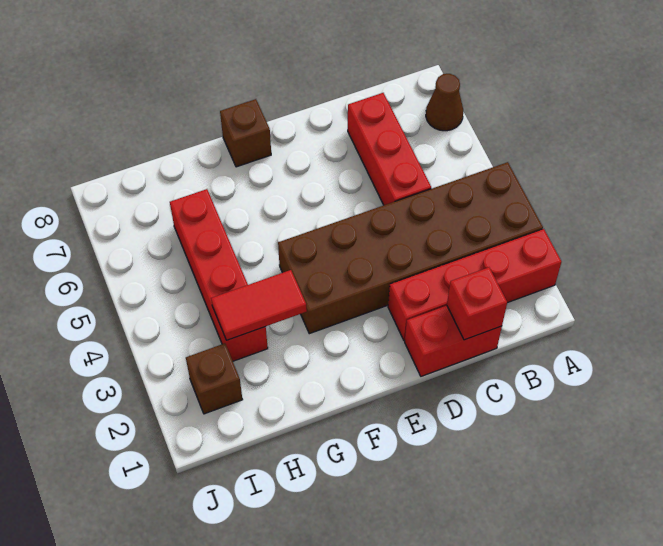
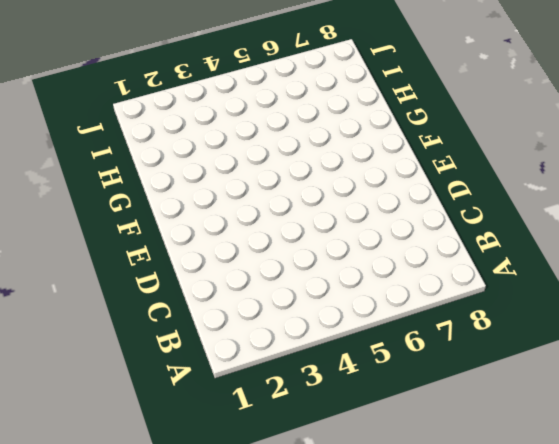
none -> red 1x4 brick [388,229,561,340]
none -> brown 2x6 brick [278,162,543,334]

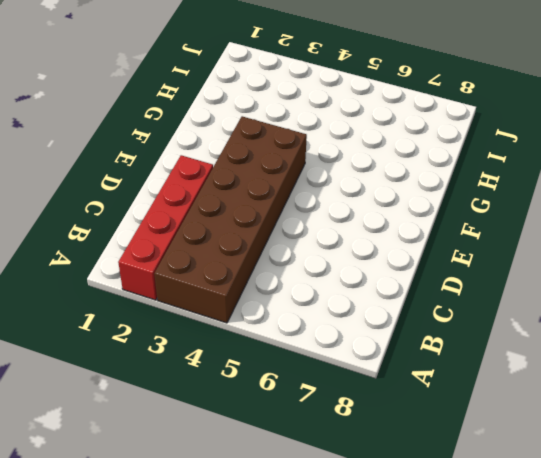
none -> brown 1x1 cone [426,74,463,131]
none -> red 1x2 brick [405,306,502,376]

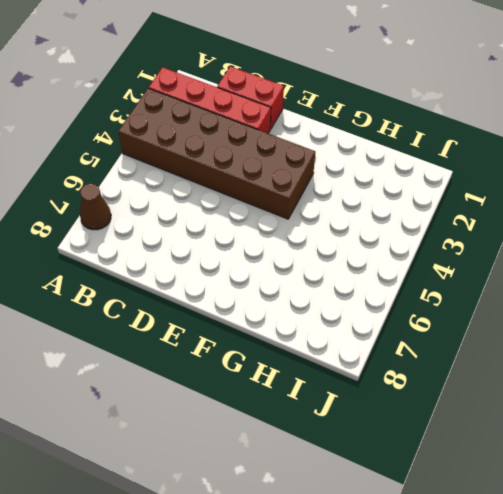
none -> red 1x3 brick [348,93,431,205]
none -> brown 1x1 brick [220,99,271,167]

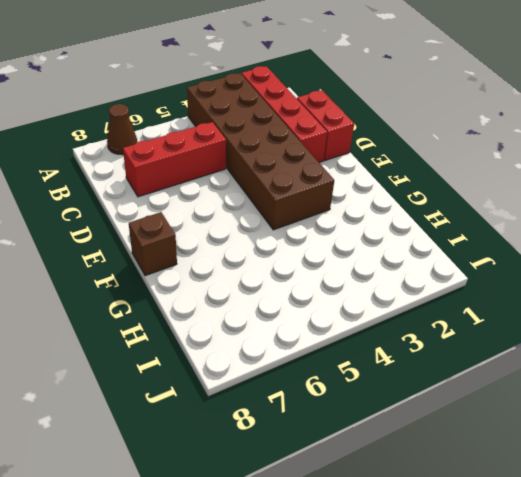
none -> red 1x4 brick [170,189,268,361]
none -> brown 1x1 brick [186,343,243,414]

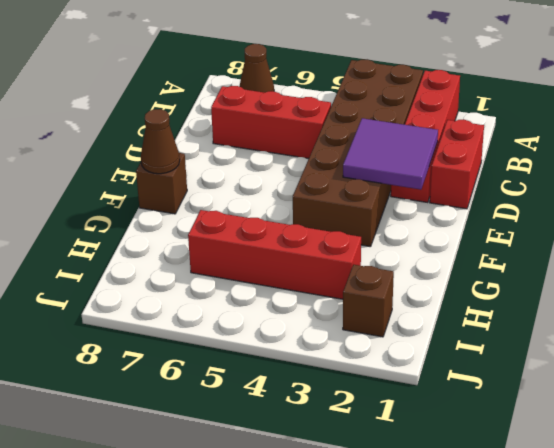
purple 2x2 tile [343,118,438,190] -> none
brown 1x1 cone [141,109,180,174] -> none
none -> red 1x1 brick [447,267,507,340]
none -> red 1x2 tile [211,270,307,340]

